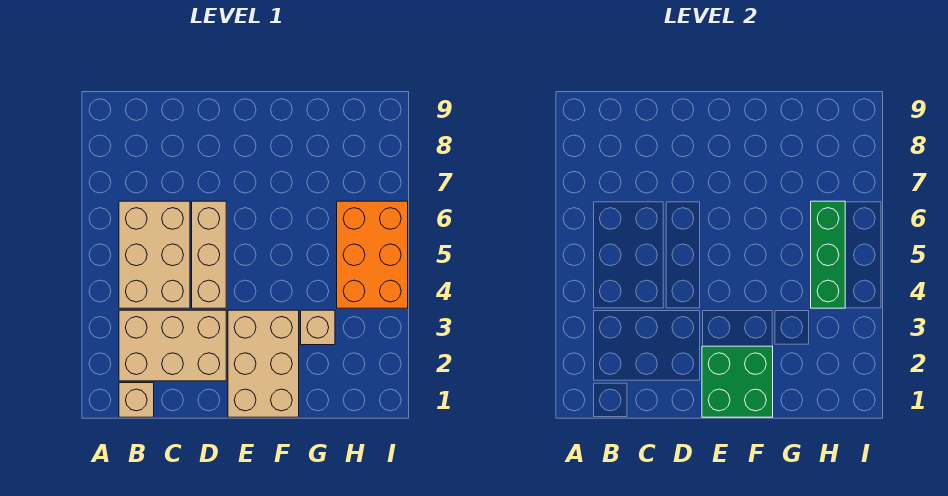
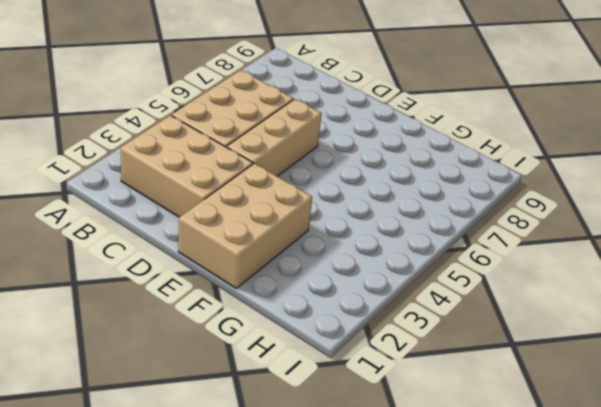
none -> tan 1x1 brick [119,383,154,417]
none -> tan 1x1 brick [301,310,335,345]

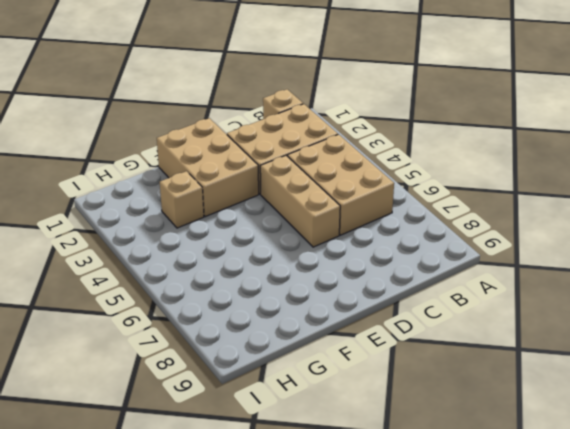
none -> orange 2x3 brick [337,201,408,308]
none -> green 2x2 brick [702,346,773,417]

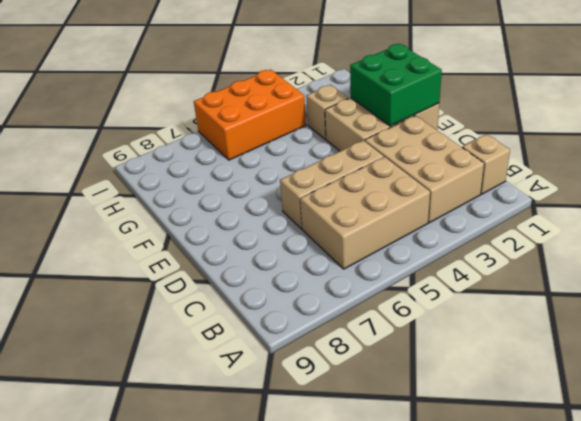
none -> green 1x3 brick [811,201,845,308]

